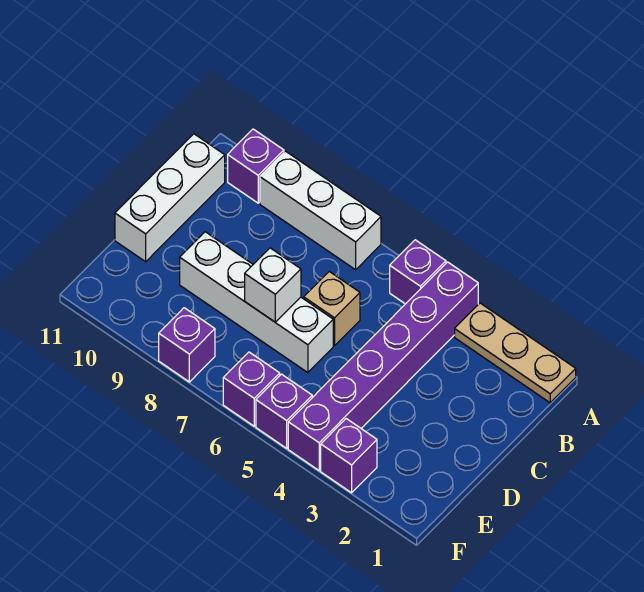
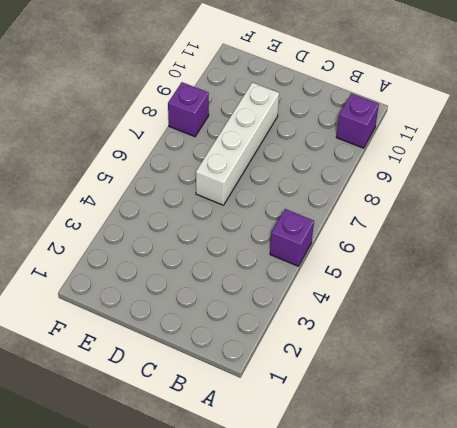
none -> tan 1x3 plate [455,303,576,403]
none -> purple 1x6 brick [288,262,478,471]
none -> white 1x3 brick [260,151,381,270]

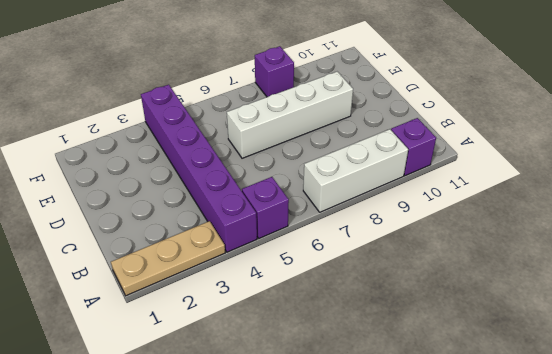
none -> white 1x3 brick [115,134,225,262]
none -> tan 1x1 brick [304,271,360,346]
none -> purple 1x1 brick [321,419,377,493]

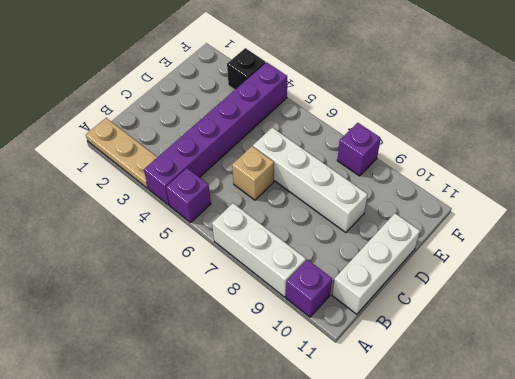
black 1x1 brick [227,48,266,90] -> purple 1x1 brick [321,419,377,493]
none -> purple 1x1 brick [256,374,312,448]
none -> purple 1x1 brick [223,352,280,426]
none -> white 1x1 brick [245,248,301,322]

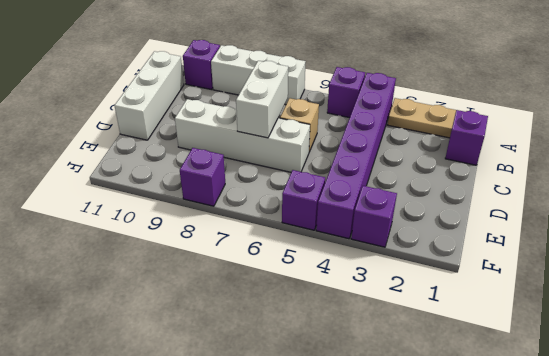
purple 1x1 brick [445,110,488,165] -> purple 1x1 brick moved to [223,352,280,426]
white 1x2 brick [236,61,288,138] -> white 1x1 brick [245,248,301,322]

